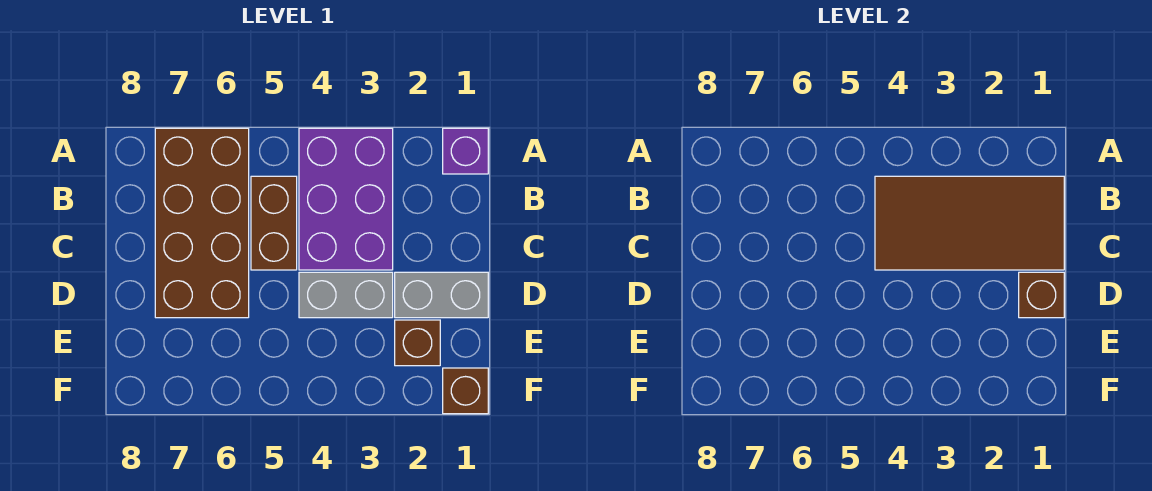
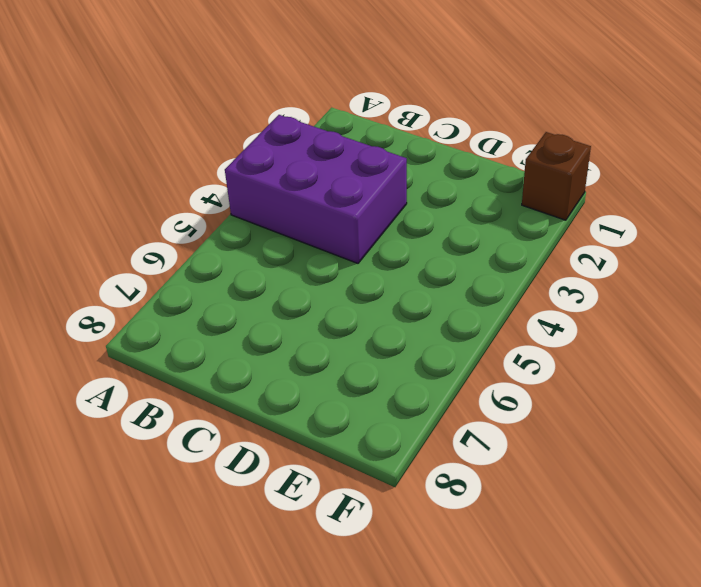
none -> purple 1x1 brick [443,128,488,174]
none -> brown 2x4 brick [155,128,249,318]

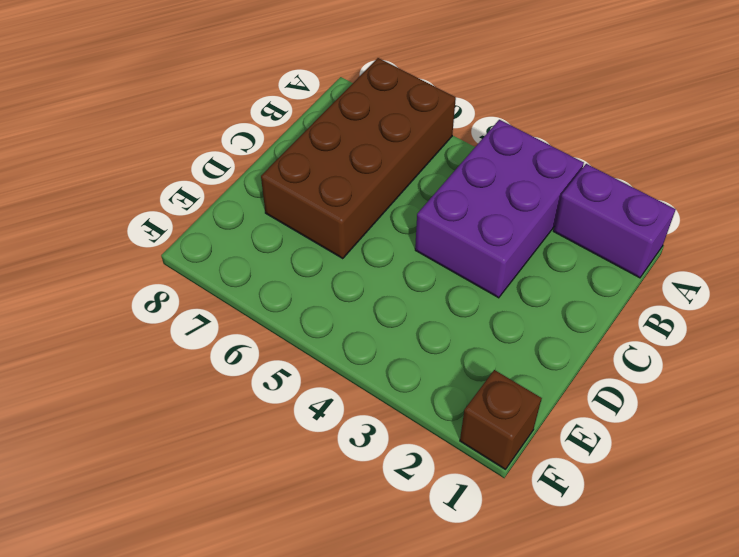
purple 1x2 brick [554,164,676,278] -> purple 1x1 brick [443,128,488,174]
none -> brown 1x2 brick [251,176,297,270]
none -> grey 1x2 brick [395,272,488,318]

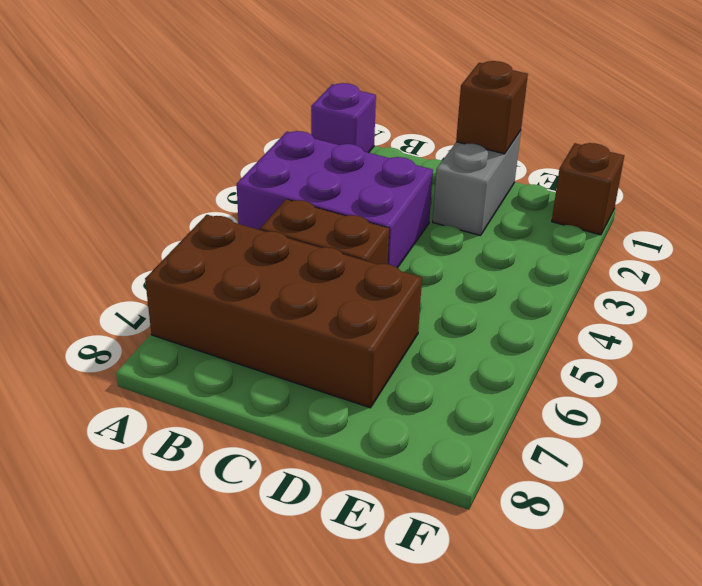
none -> grey 1x2 brick [299,272,393,318]
none -> brown 1x1 brick [395,320,440,366]

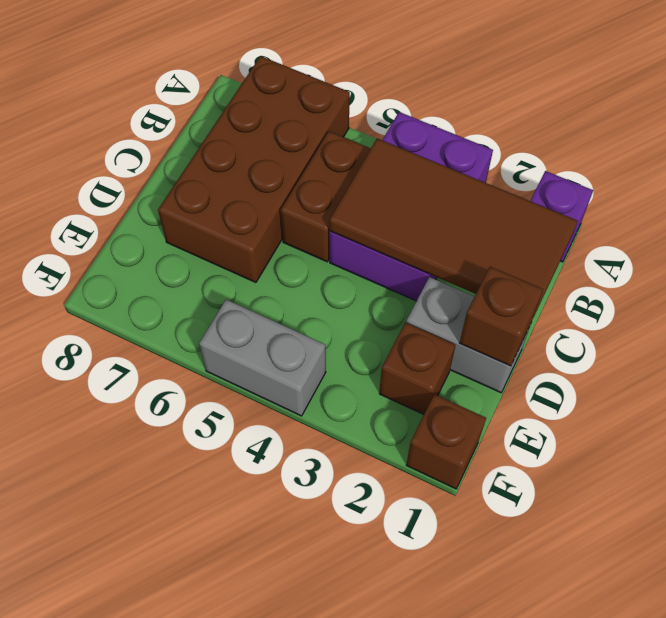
grey 1x2 brick [199,299,326,416] -> grey 1x2 brick moved to [299,272,393,318]

